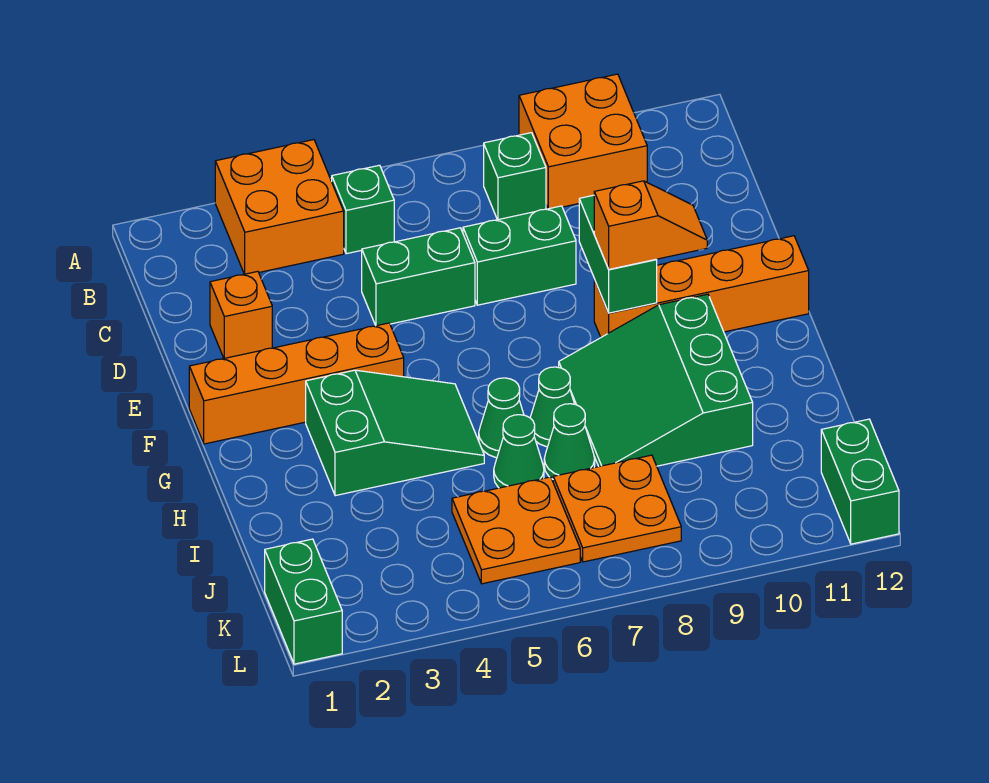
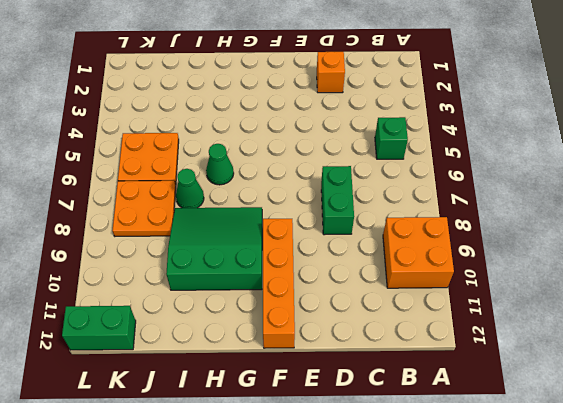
none -> orange 2x2 brick [215,140,344,274]
none -> green 1x1 brick [484,133,546,220]
none -> green 1x2 brick [362,228,475,326]

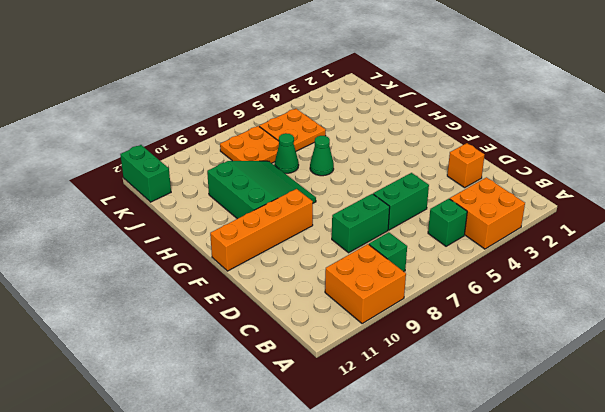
none -> orange 1x4 brick [189,323,404,444]
none -> green 2x3 slope [306,370,484,496]
none -> green 1x1 cone [530,367,574,447]

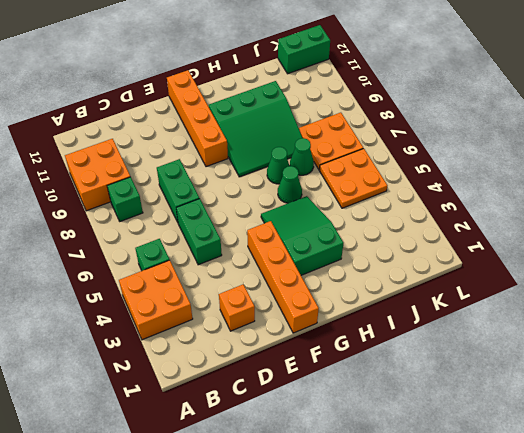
none -> green 1x1 cone [494,415,544,488]
none -> green 1x2 brick [265,539,342,664]
none -> green 1x2 brick [579,195,657,313]

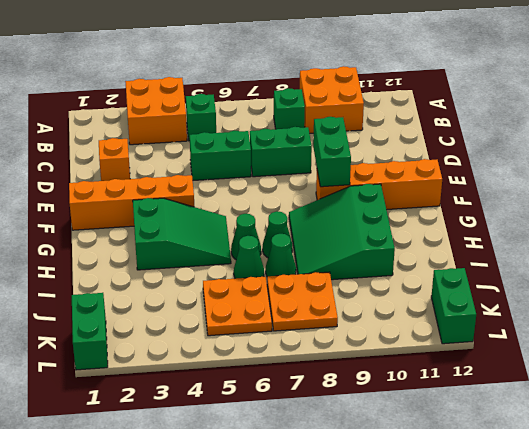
none -> orange 1x2 slope [594,181,707,269]

